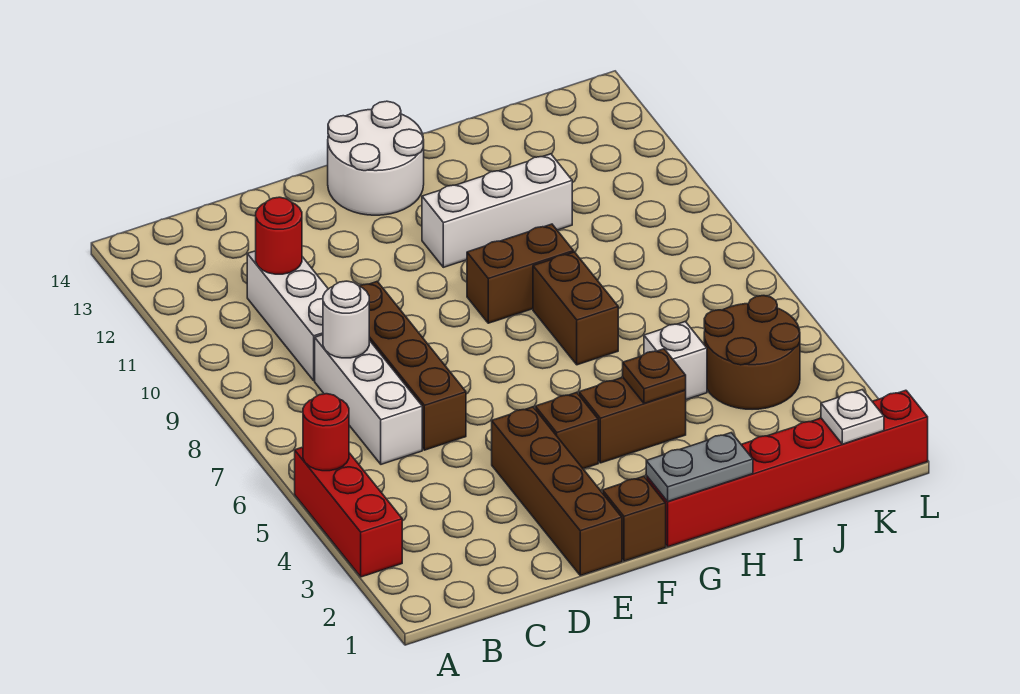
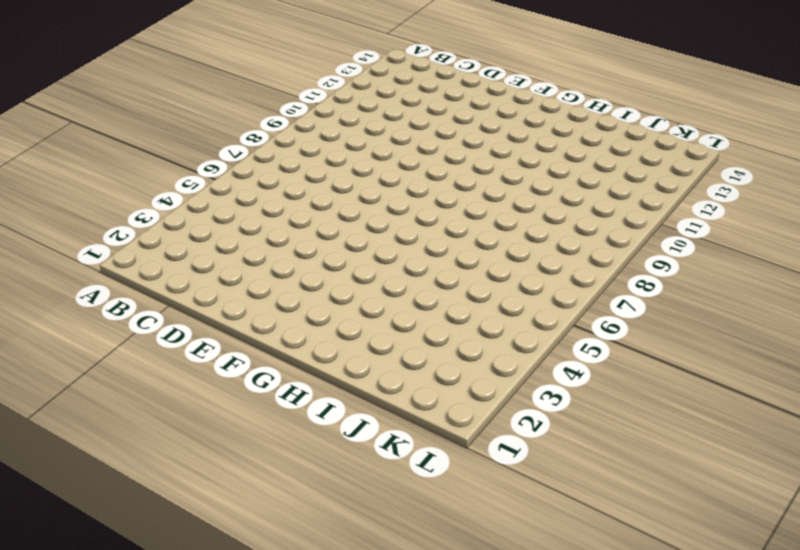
none -> red 1x3 brick [295,447,402,577]
none -> white 1x3 brick [315,335,422,464]
none -> white 1x3 brick [247,251,328,381]

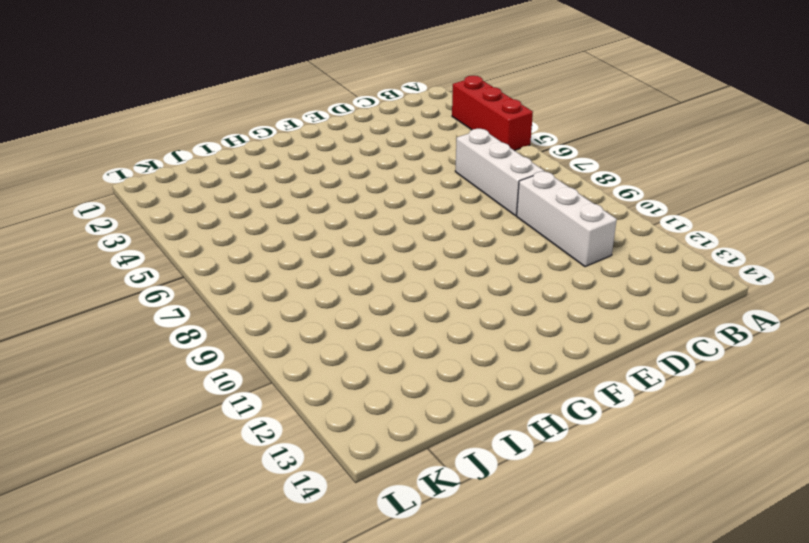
none -> brown 1x4 brick [359,282,466,450]
none -> brown 1x4 brick [492,407,622,575]
none -> brown 1x1 brick [603,476,666,561]

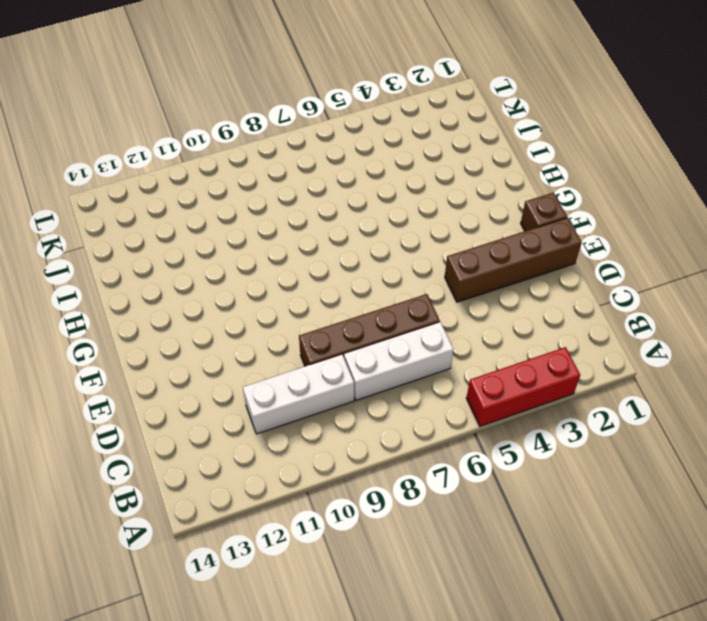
none -> brown 1x1 brick [535,393,598,469]
none -> white 2x2 round brick [328,101,424,215]
none -> red 1x6 brick [646,390,928,547]

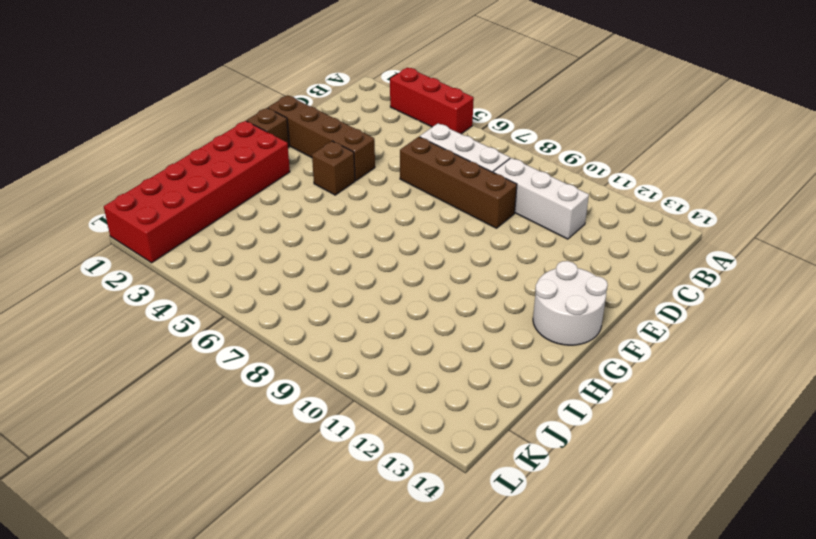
red 2x6 brick [104,121,290,263] -> red 1x6 brick [646,390,928,547]
none -> brown 1x2 brick [579,377,686,463]
none -> brown 1x2 brick [467,224,574,323]
none -> white 1x3 brick [422,154,572,267]

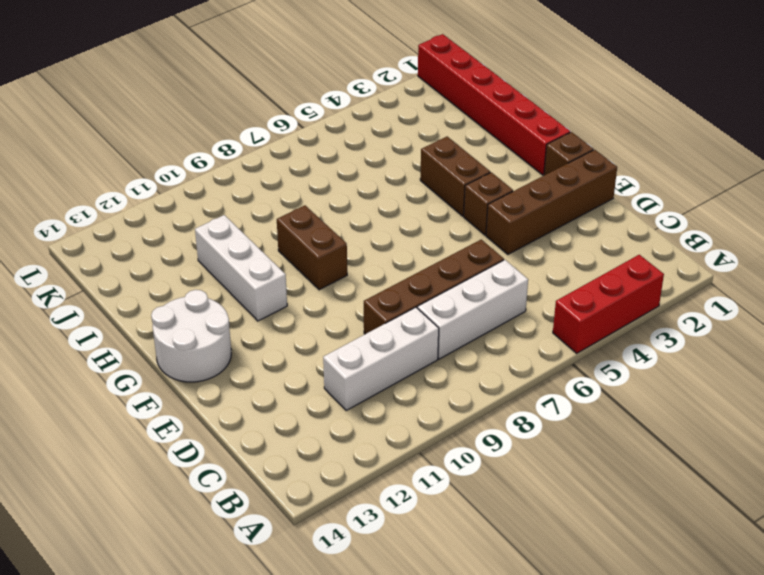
none -> brown 1x2 brick [533,252,618,365]
none -> white 1x1 brick [644,322,707,400]
none -> brown 2x2 round brick [704,296,800,409]

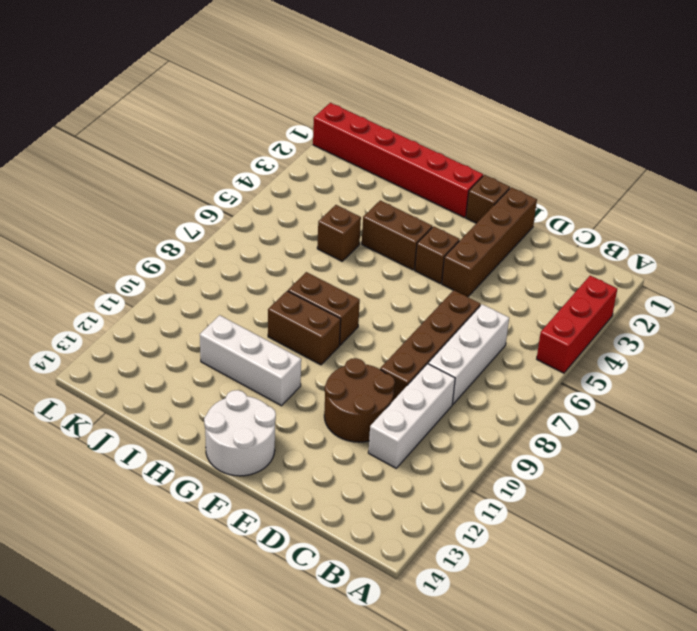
brown 2x2 round brick [324,358,395,442] -> brown 2x2 round brick moved to [704,296,800,409]
brown 1x2 brick [288,272,360,345] -> brown 1x2 brick turned to [533,252,618,365]
brown 1x1 brick [317,205,361,261] -> white 1x1 brick [644,322,707,400]
none -> red 1x1 round brick [303,394,349,471]
none -> white 1x1 round brick [323,281,369,358]
none -> red 1x1 round brick [256,197,302,274]

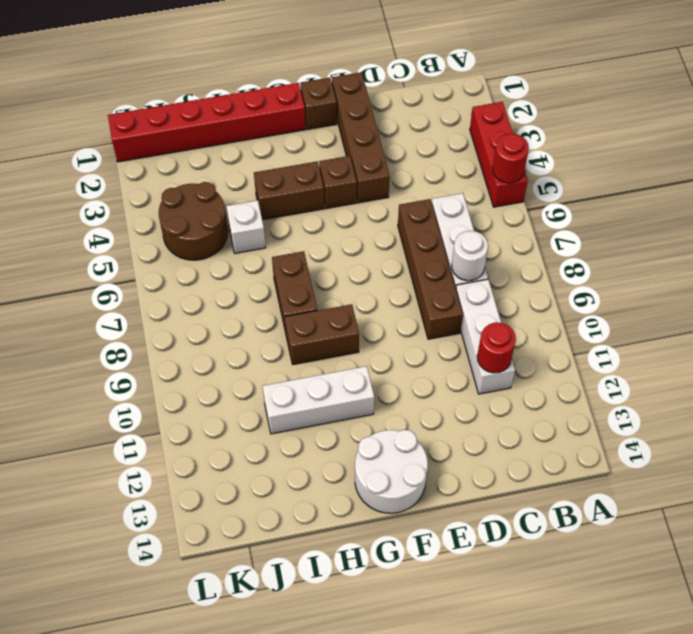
none -> grey 1x2 plate [646,433,753,501]
none -> brown 1x1 plate [623,349,686,403]
none -> white 1x1 plate [821,390,884,444]

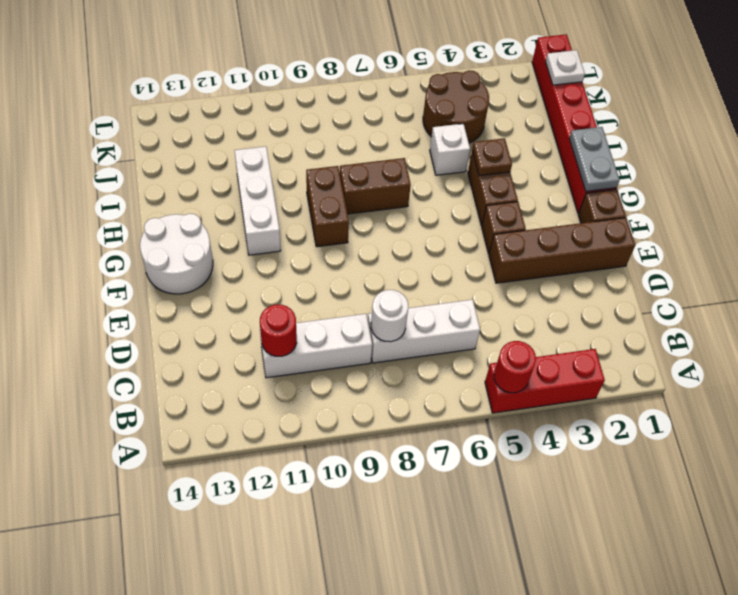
none -> brown 1x4 brick [359,282,466,450]

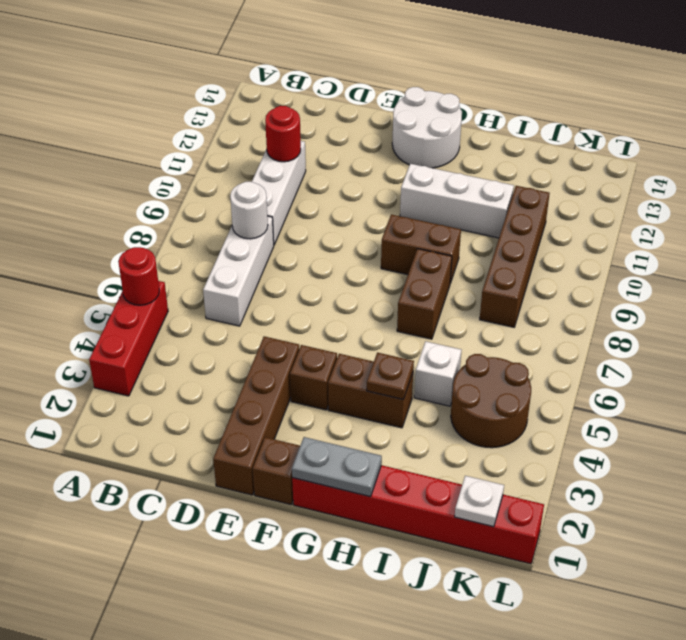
brown 1x4 brick [480,186,550,327] -> brown 1x4 brick moved to [359,282,466,450]

